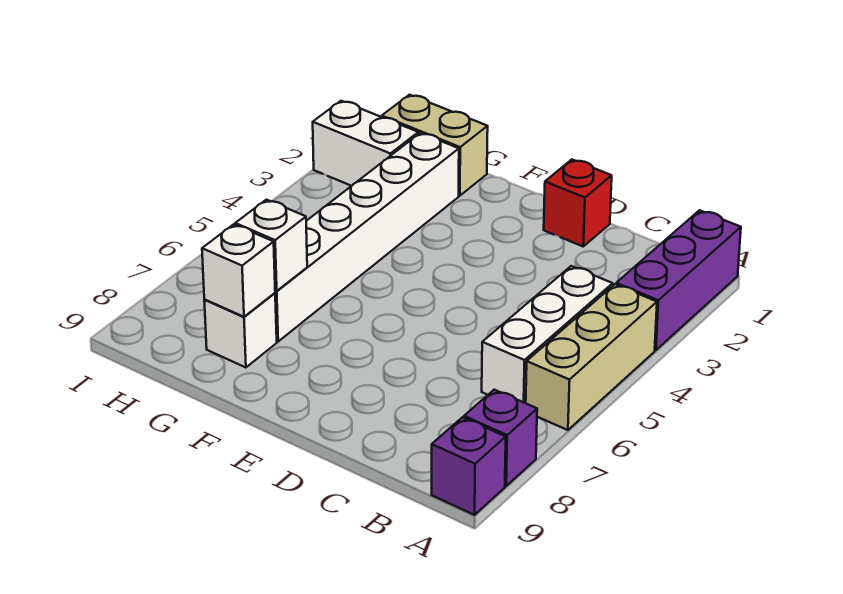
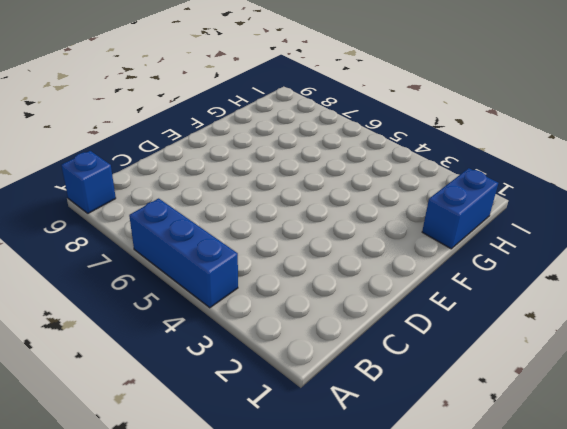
blue 1x3 brick [129,198,238,308] -> tan 1x3 brick [526,284,657,430]
blue 1x1 brick [61,151,116,213] -> purple 1x1 brick [432,417,506,515]
blue 1x2 brick [422,168,498,249] -> tan 1x2 brick [382,95,488,196]
none -> purple 1x3 brick [616,210,741,350]
none -> purple 1x1 brick [464,390,537,486]
none -> white 1x3 brick [482,266,613,403]

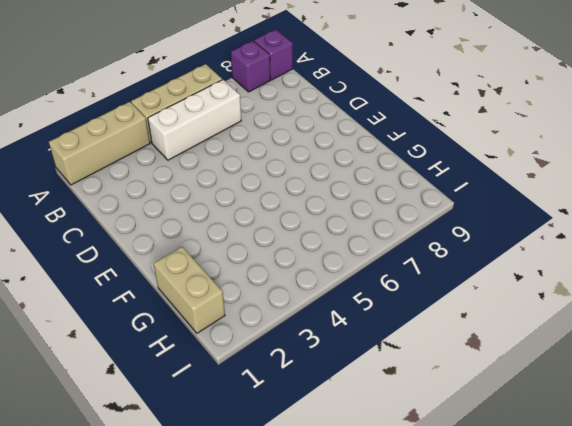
tan 1x3 brick [49,102,150,185] -> purple 1x3 brick [616,210,741,350]
none -> red 1x1 brick [544,160,612,246]
none -> white 1x6 brick [275,133,459,341]
none -> white 1x1 brick [204,293,277,367]

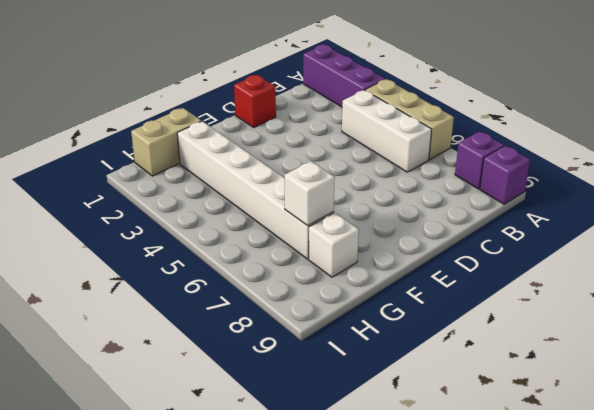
none -> white 1x2 brick [313,101,418,186]
none -> white 1x1 brick [202,224,275,317]

